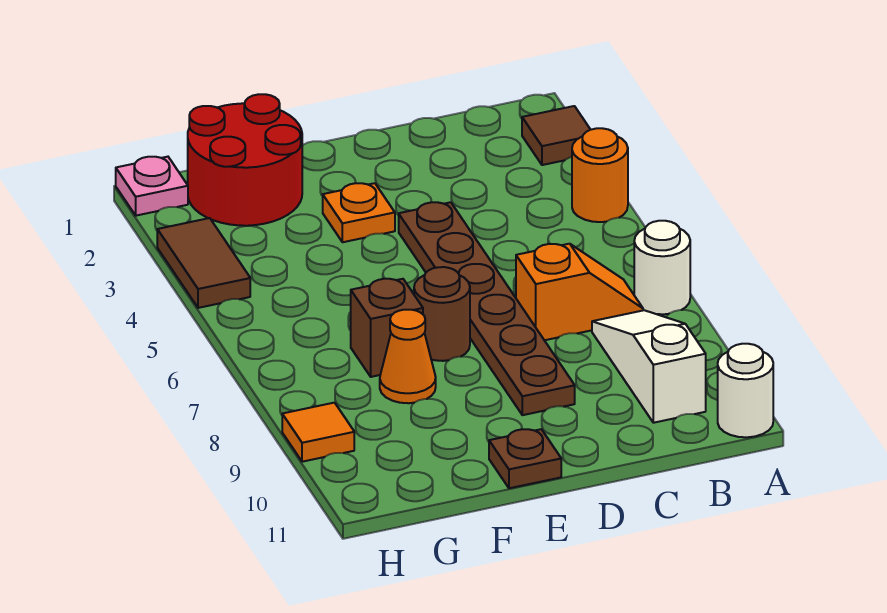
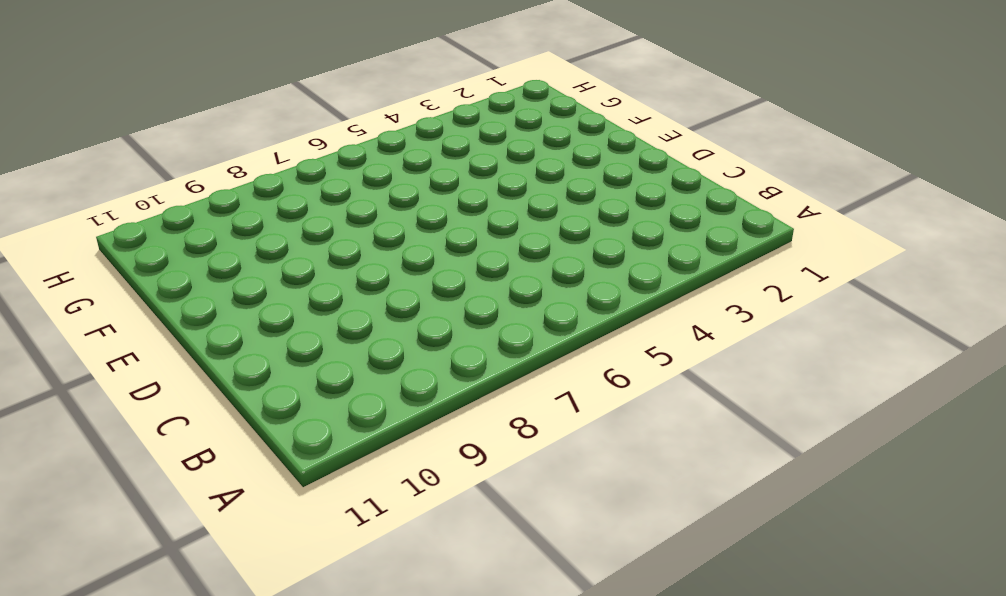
none -> brown 1x1 tile [522,106,591,165]
none -> orange 1x1 round brick [572,128,628,222]
none -> white 1x1 round brick [634,221,690,314]

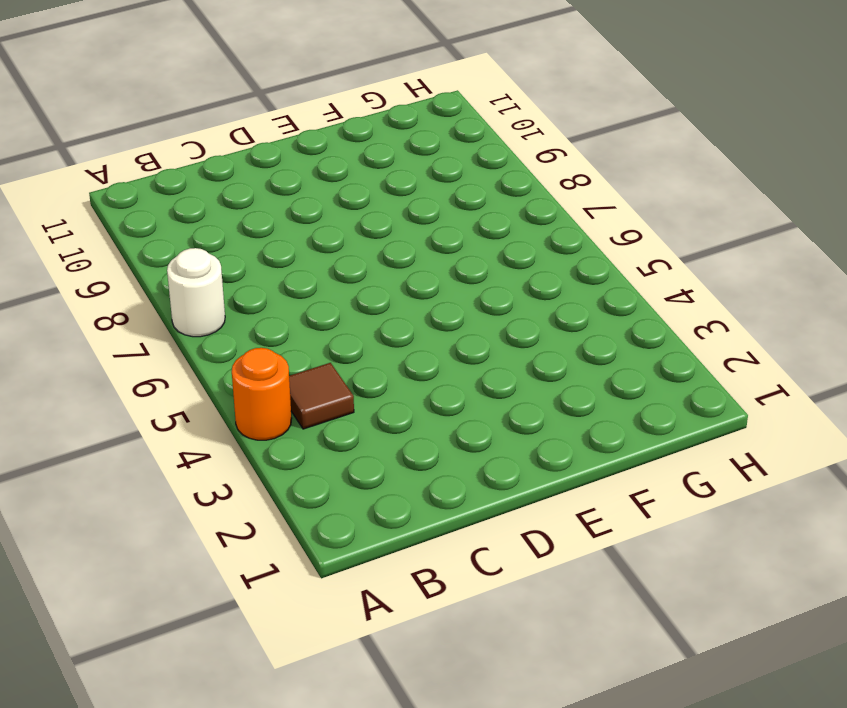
brown 1x1 tile [289,363,354,429] -> brown 1x1 tile moved to [522,106,591,165]
none -> white 1x1 round brick [718,344,773,437]
none -> orange 1x2 slope [516,244,643,340]
none -> white 1x3 slope [592,310,706,423]

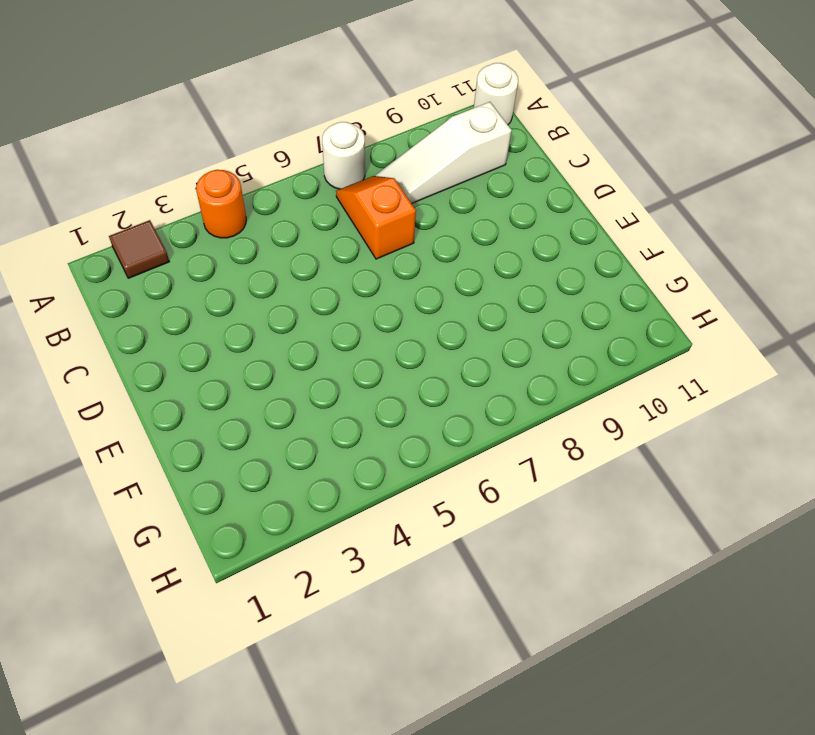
none -> brown 1x6 plate [399,202,575,415]
none -> orange 1x1 plate [323,183,395,242]
none -> brown 1x1 round brick [414,267,470,361]

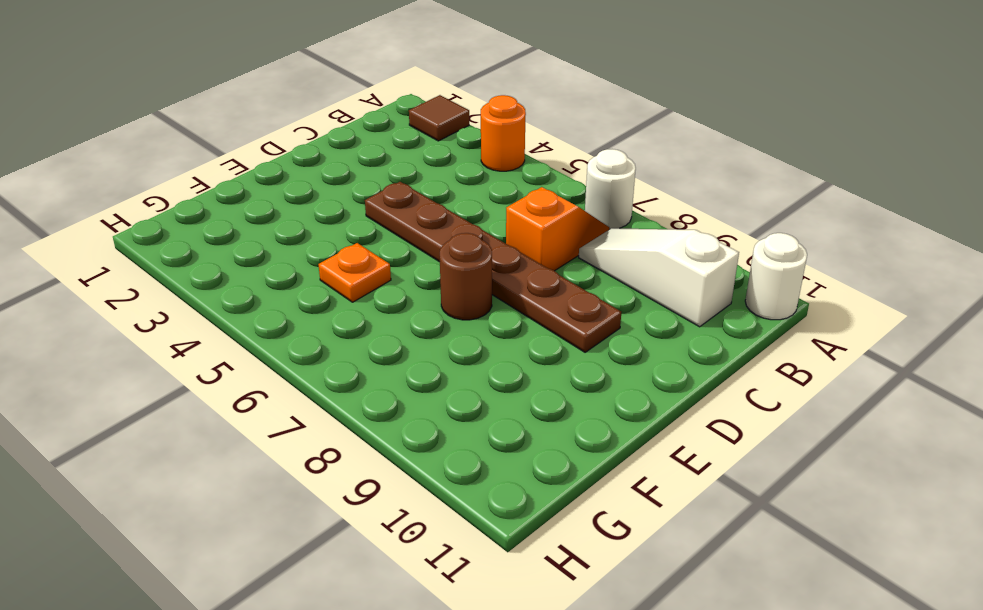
orange 1x1 plate [318,243,391,302] -> orange 1x1 plate moved to [323,183,395,242]
none -> brown 1x1 plate [489,429,561,488]
none -> red 2x2 round brick [188,94,302,226]
none -> brown 1x1 brick [351,279,423,377]

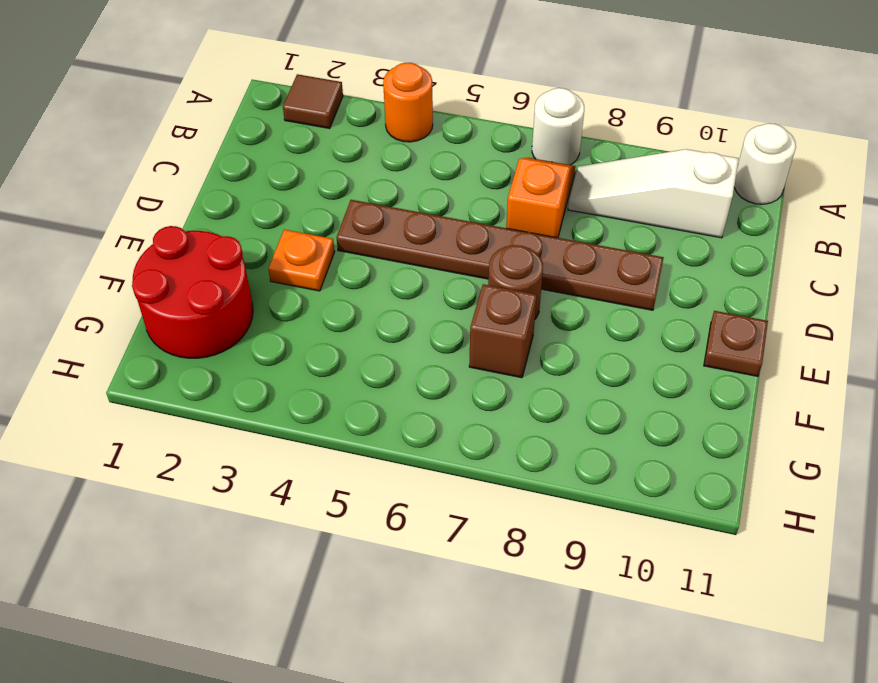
none -> orange 1x1 cone [380,310,436,403]
none -> pink 1x1 plate [116,157,188,216]
none -> brown 1x2 tile [157,218,250,308]

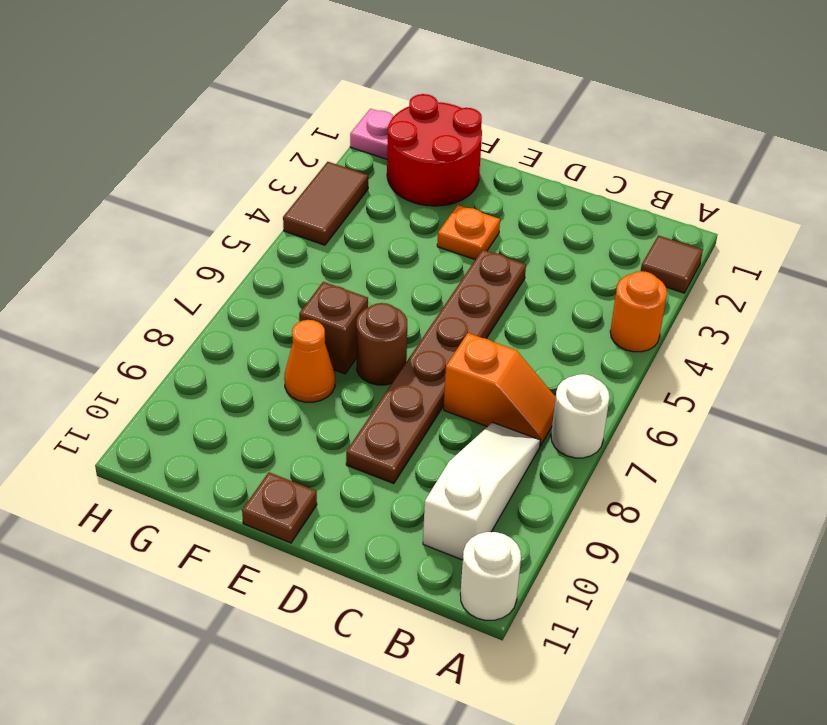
none -> orange 1x1 tile [282,403,354,462]

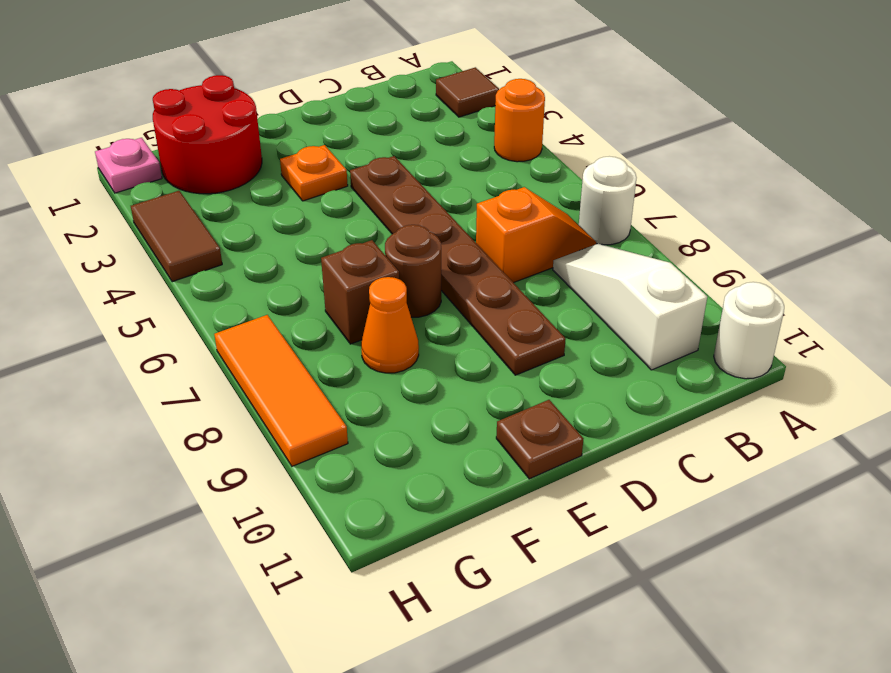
orange 1x3 tile [214,315,348,466] -> orange 1x1 tile [282,403,354,462]

